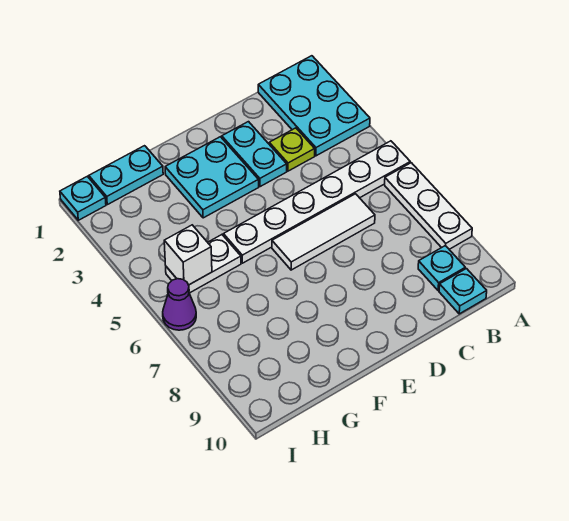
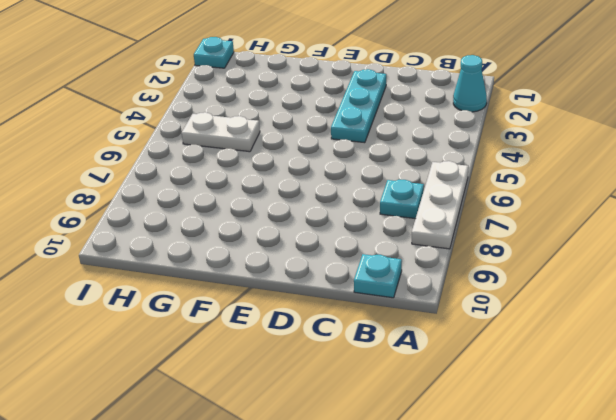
cyan 1x1 cone [453,55,487,112] -> cyan 2x3 plate [258,56,370,156]
cyan 1x1 plate [380,180,424,219] -> cyan 1x1 plate moved to [418,245,465,291]
cyan 1x3 plate [331,69,386,143] -> cyan 1x2 plate [222,122,287,187]
none -> white 1x6 plate [223,141,410,263]
none -> lime 1x1 plate [269,128,315,171]
none -> white 1x3 tile [272,194,375,270]

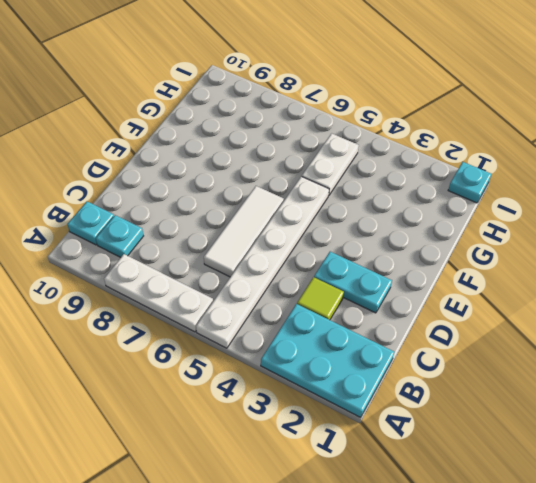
lime 1x1 tile [297,277,344,320] -> lime 1x1 plate [269,128,315,171]
none -> cyan 2x2 plate [165,137,259,218]
none -> cyan 1x2 plate [89,146,163,205]
none -> purple 1x1 cone [163,279,196,330]

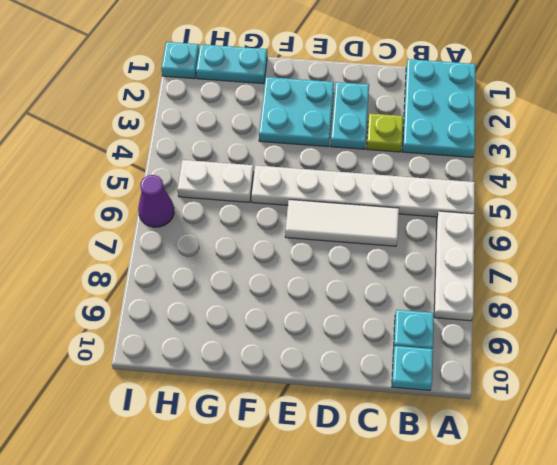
none -> white 1x1 brick [164,225,212,285]

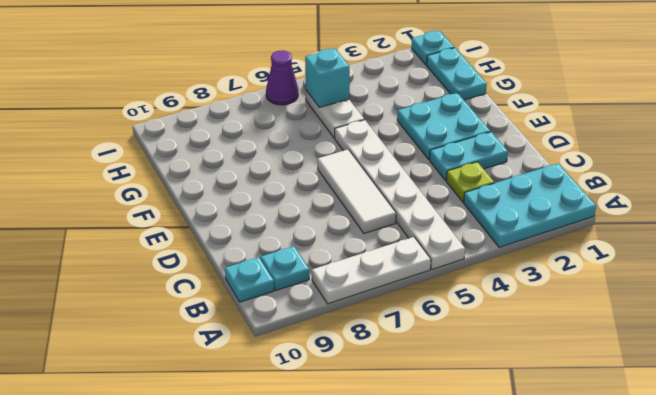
cyan 1x1 brick [305,48,349,107] -> white 1x1 brick [164,225,212,285]

